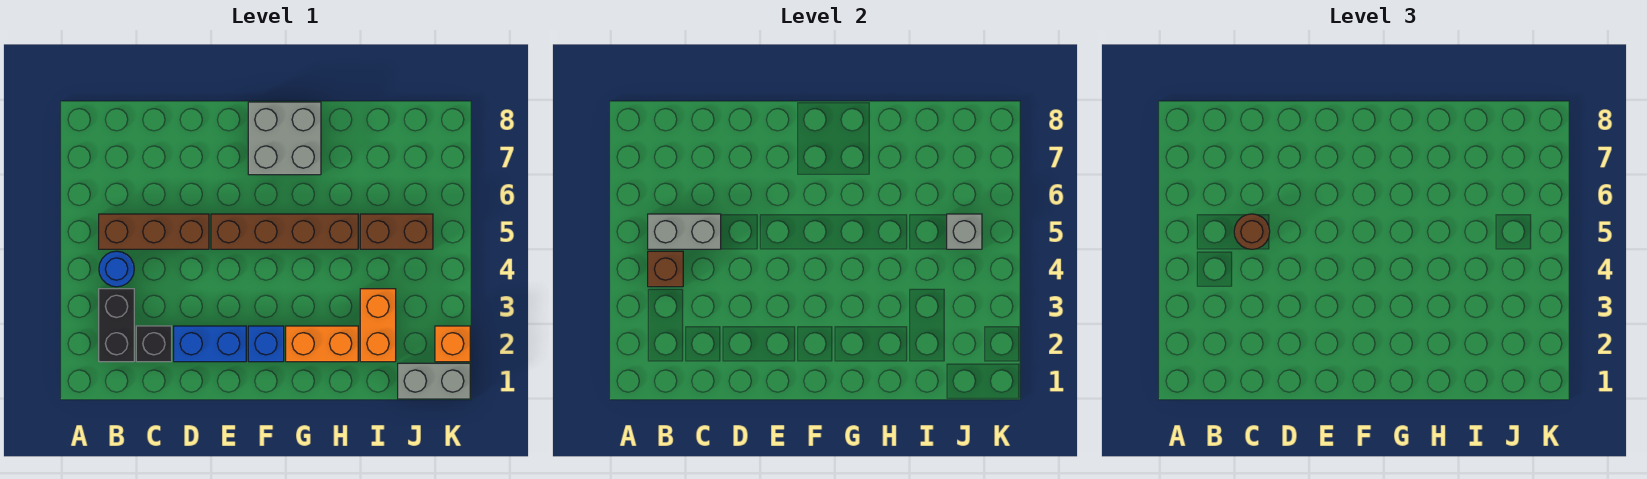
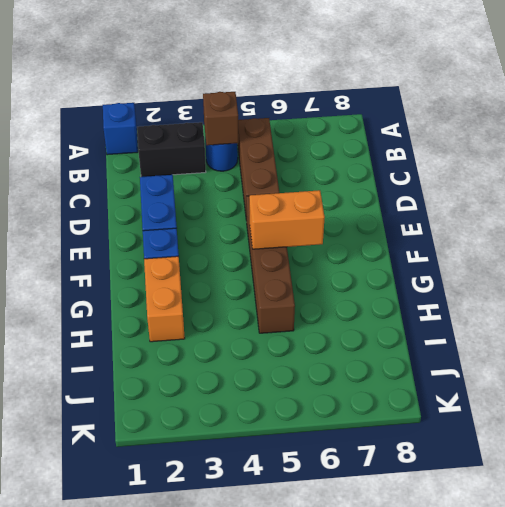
blue 1x1 brick [103,103,138,155] -> none
orange 1x2 brick [249,190,325,249] -> orange 1x2 brick moved to [360,289,396,362]
none -> black 1x1 brick [136,326,172,362]
none -> grey 2x2 brick [248,102,321,175]
none -> brown 1x2 brick [360,214,433,249]

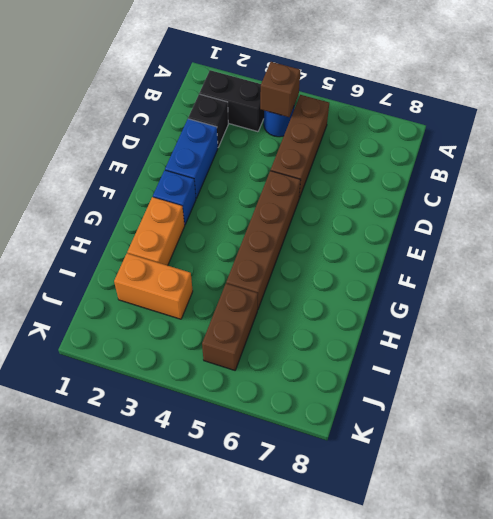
none -> grey 2x2 brick [248,102,321,175]
none -> grey 1x2 brick [398,363,470,399]
none -> orange 1x1 brick [435,326,470,362]

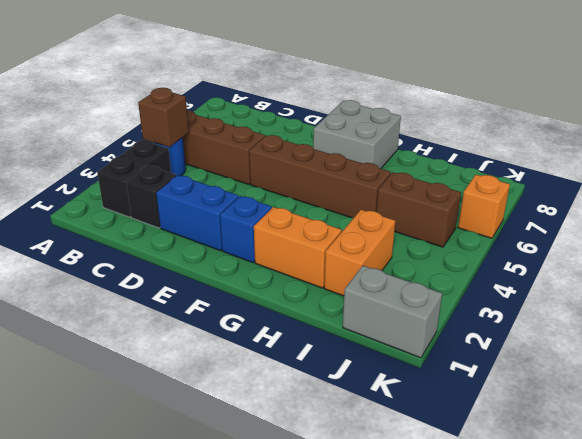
orange 1x1 brick [458,175,510,238] -> orange 1x1 brick moved to [435,326,470,362]
none -> grey 1x2 brick [648,214,721,249]
none -> grey 1x1 brick [947,214,982,249]
none -> brown 1x1 round brick [1234,214,1270,249]

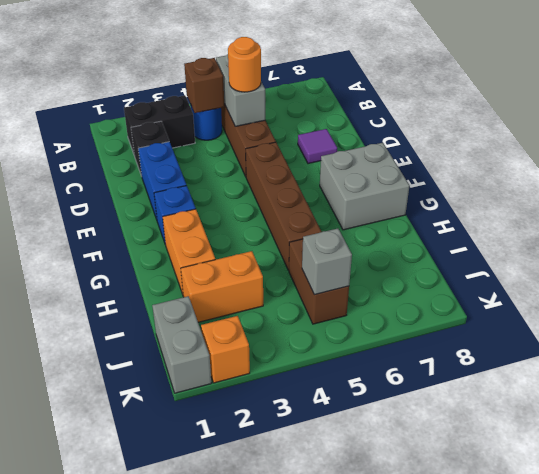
orange 1x1 round brick [228,37,261,92] -> brown 1x1 round brick [1234,214,1270,249]
purple 1x1 tile [298,129,337,164] -> none

